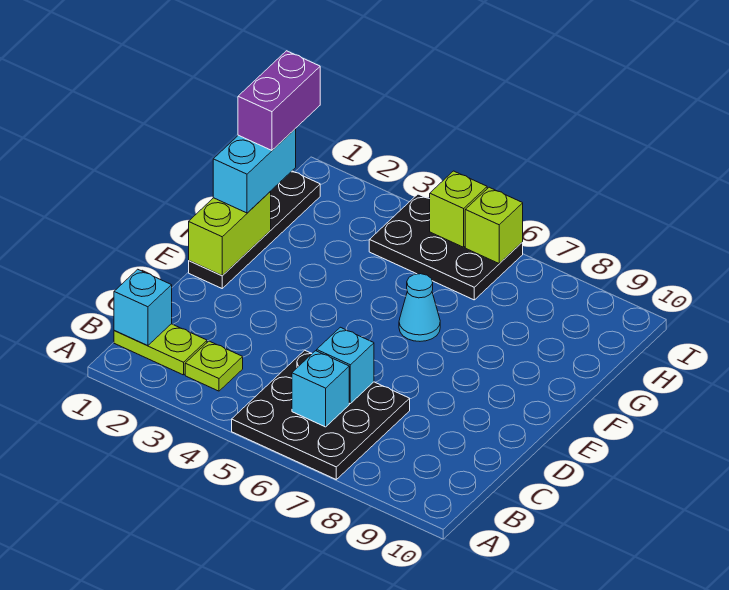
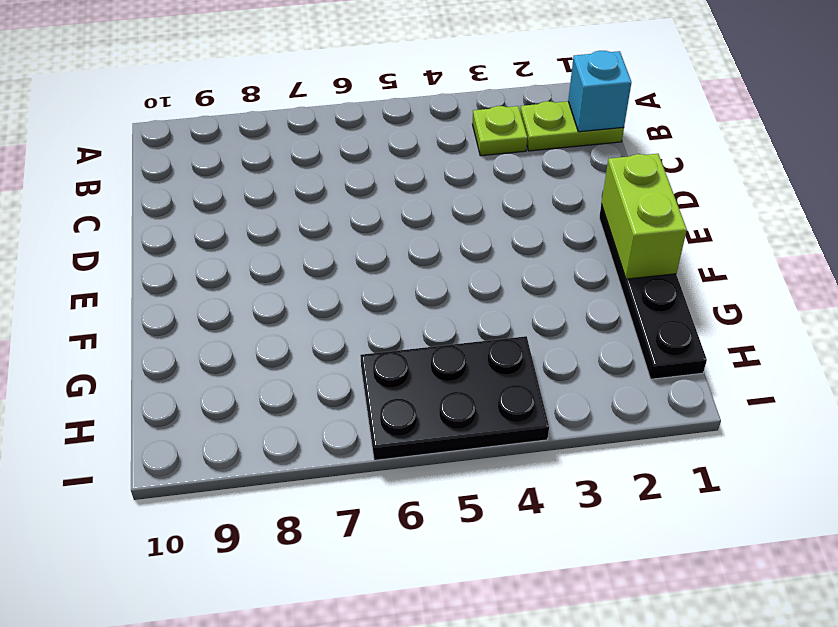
none -> black 3x3 plate [232,350,410,479]
none -> cyan 1x1 cone [399,274,440,341]
none -> cyan 1x1 brick [292,351,349,427]

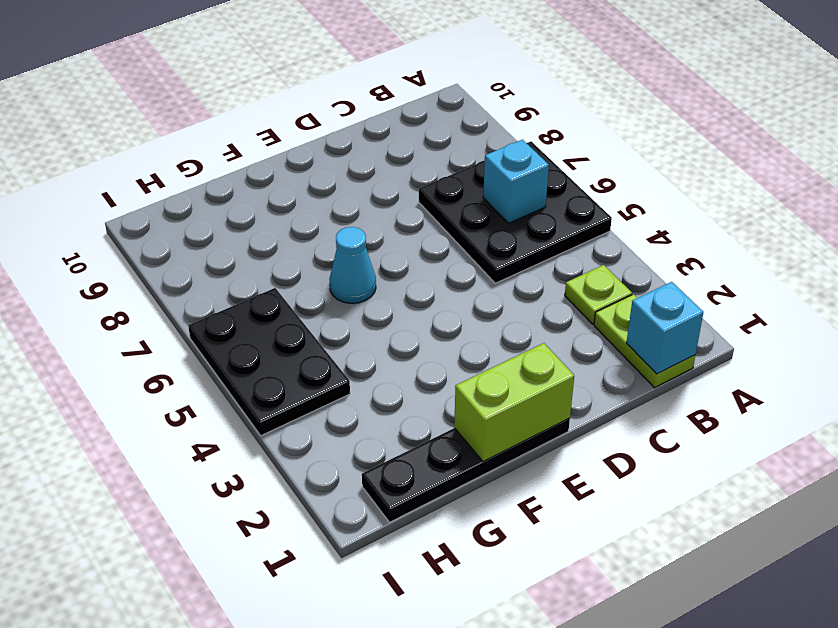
none -> cyan 1x1 brick [317,327,374,403]
none -> lime 1x1 brick [430,171,487,247]
none -> lime 1x1 brick [465,187,523,264]

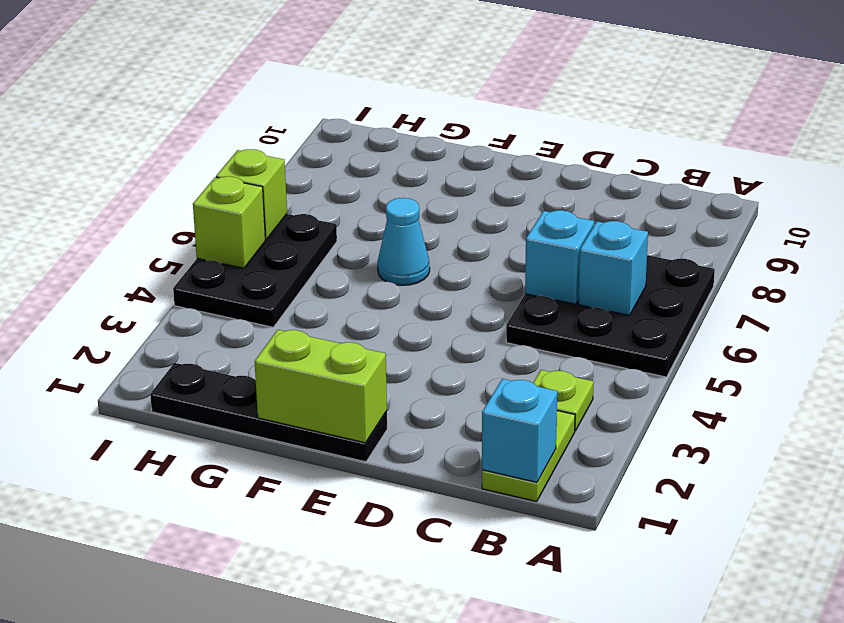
none -> cyan 1x2 brick [213,129,296,213]
none -> purple 1x2 brick [238,51,320,150]

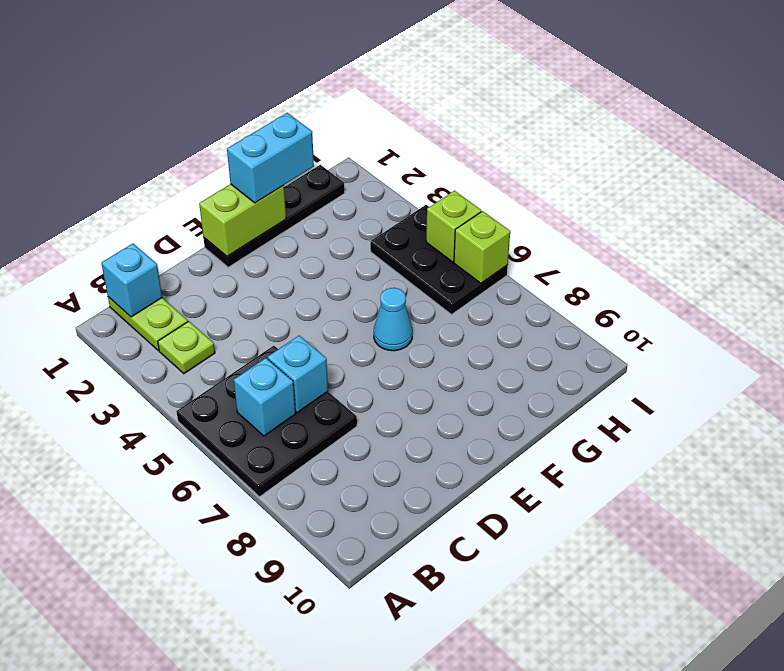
none -> purple 1x2 brick [238,51,320,150]

